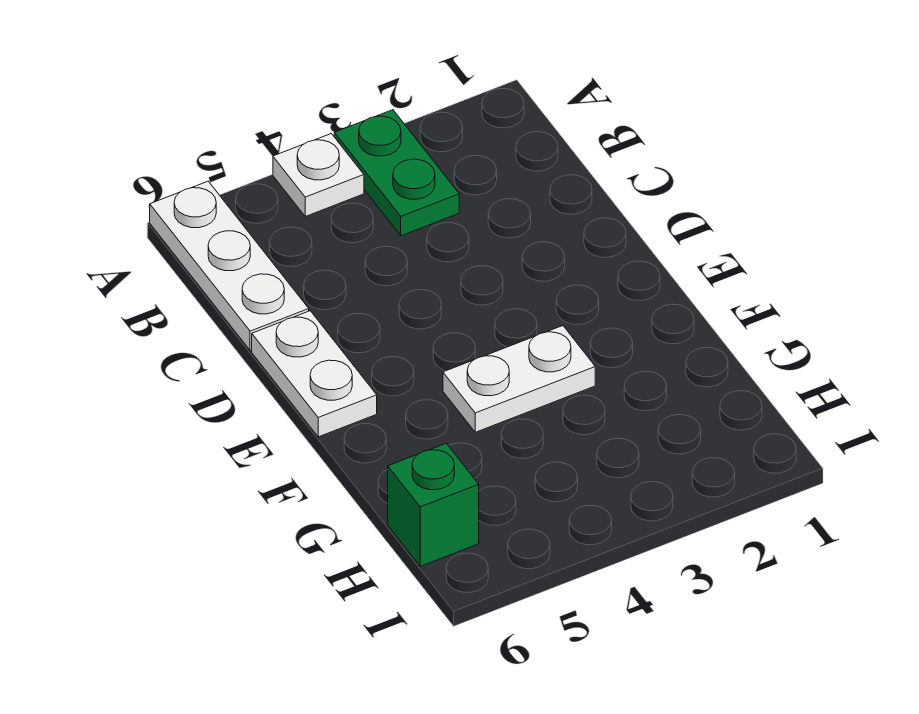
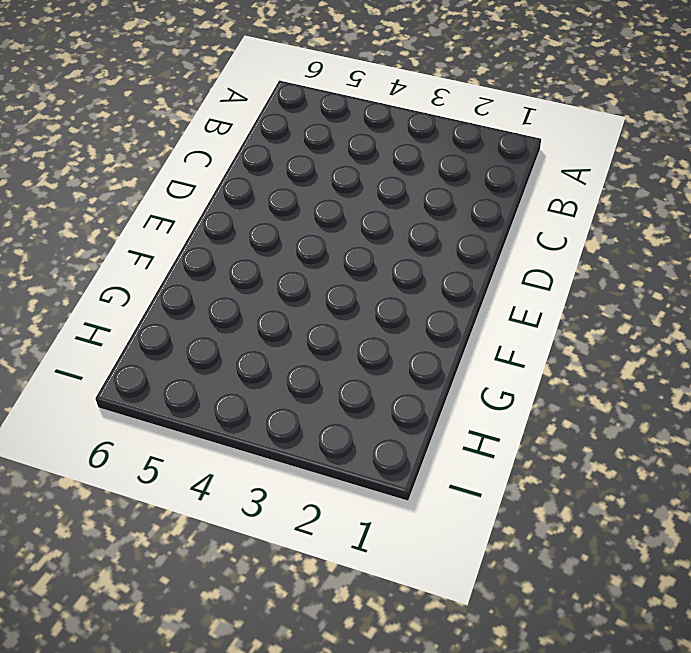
none -> green 1x2 plate [334,110,459,236]
none -> white 1x1 plate [273,134,364,216]

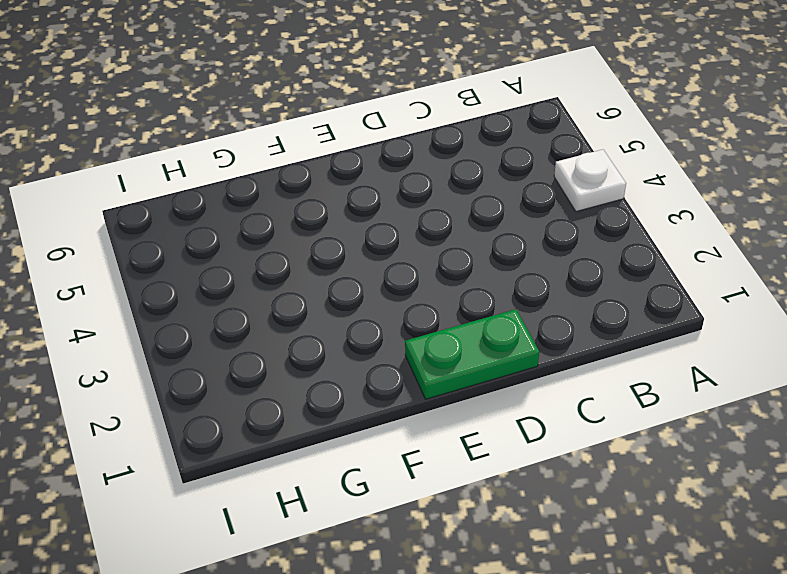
green 1x2 plate [405,309,539,399] -> green 1x2 plate moved to [334,110,459,236]
none -> white 1x3 plate [150,181,309,351]
none -> white 1x2 plate [252,311,377,437]

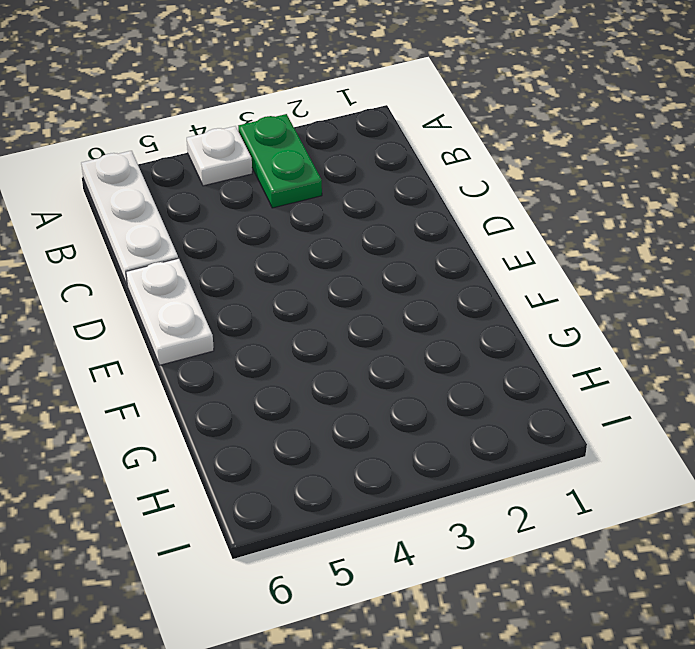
none -> white 1x2 plate [443,326,595,432]
none -> green 1x1 brick [388,443,479,566]

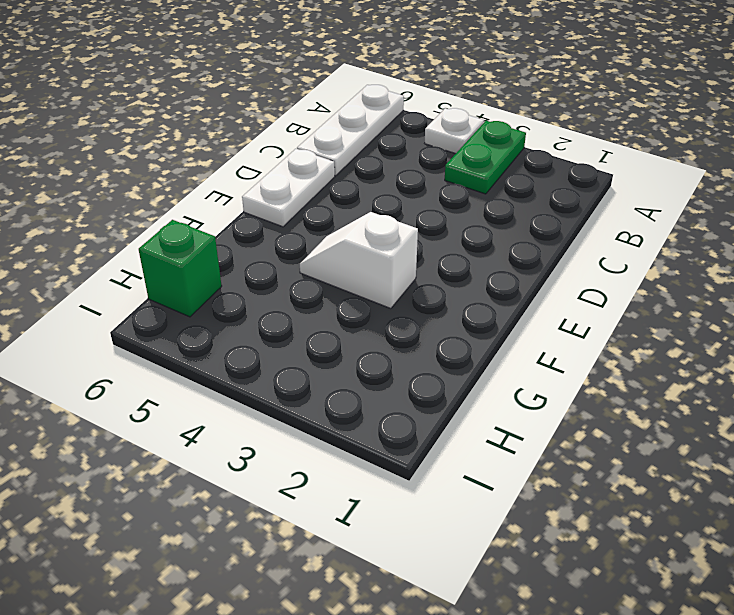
white 1x2 slope [300,212,418,308] -> white 1x2 plate [443,326,595,432]

